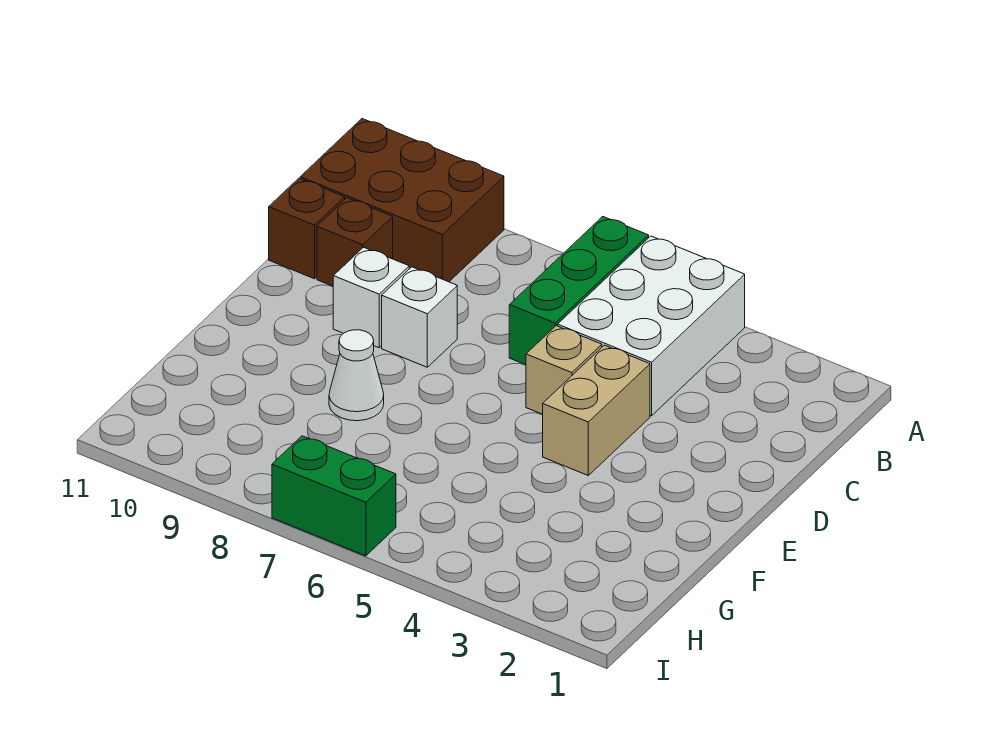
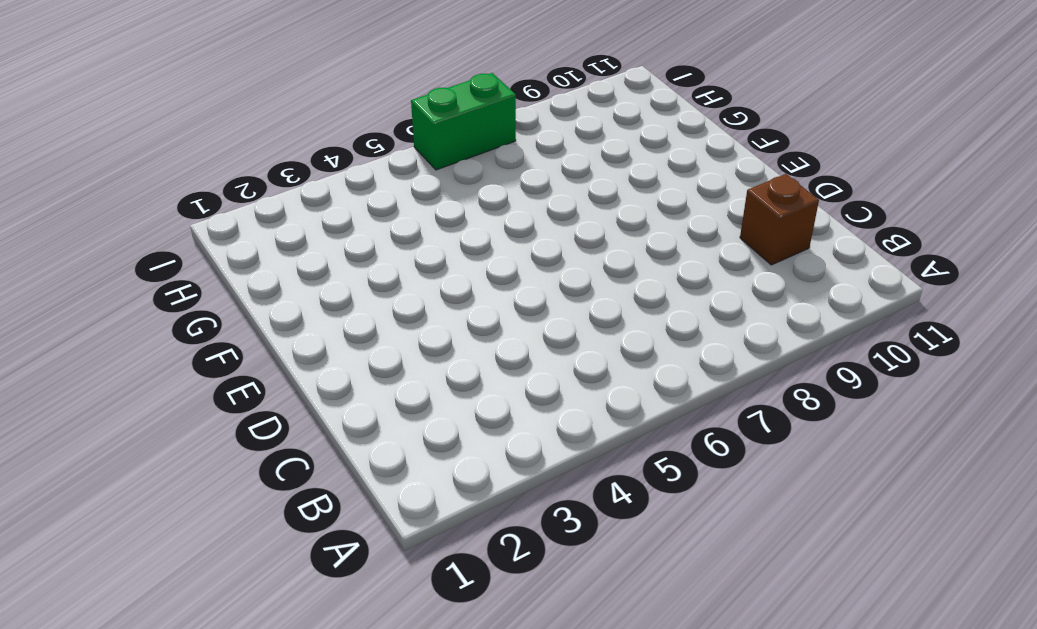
none -> white 2x3 brick [558,236,745,416]
none -> green 1x3 brick [509,217,649,365]

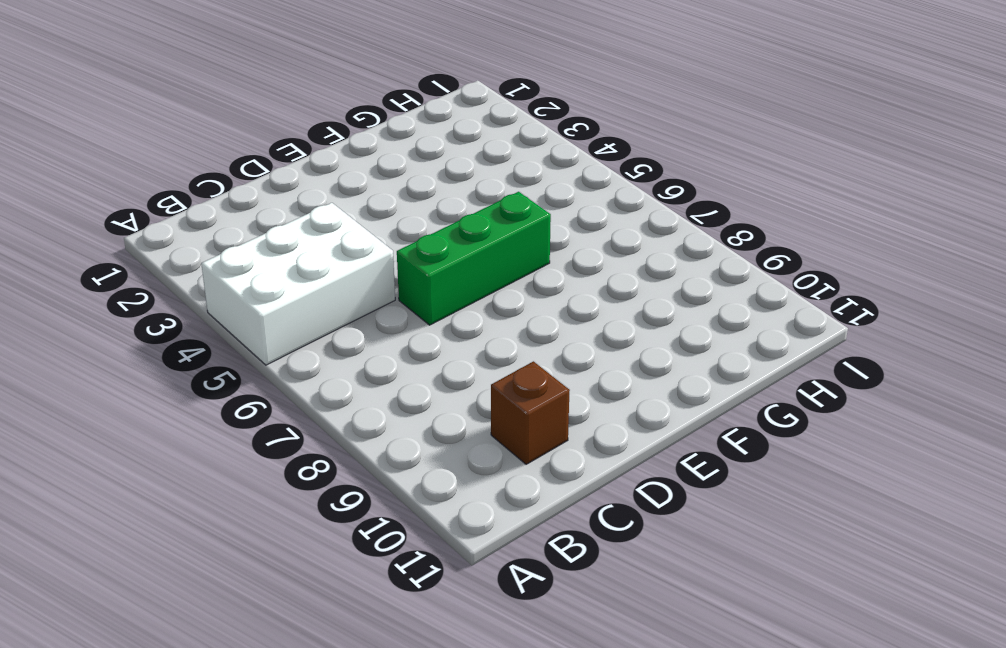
green 1x3 brick [397,192,551,325] -> green 1x3 brick moved to [509,217,649,365]
none -> brown 2x3 brick [300,119,504,282]
none -> brown 1x1 brick [269,178,345,279]

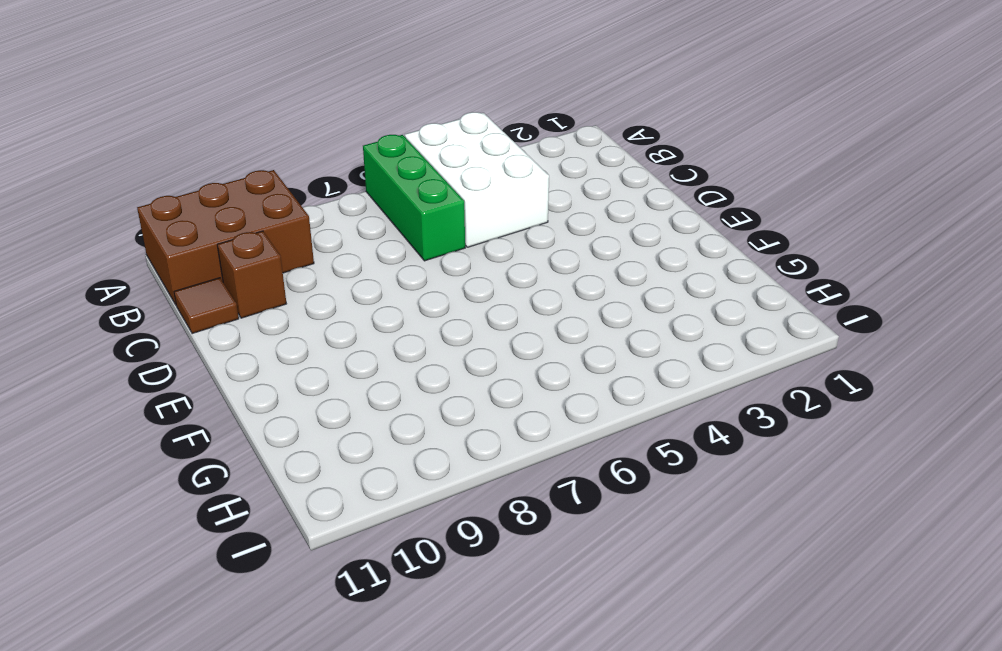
brown 1x1 tile [174,278,239,334] -> brown 1x1 brick [269,178,345,279]
none -> tan 1x2 brick [543,345,650,475]
none -> tan 1x1 brick [526,326,602,414]

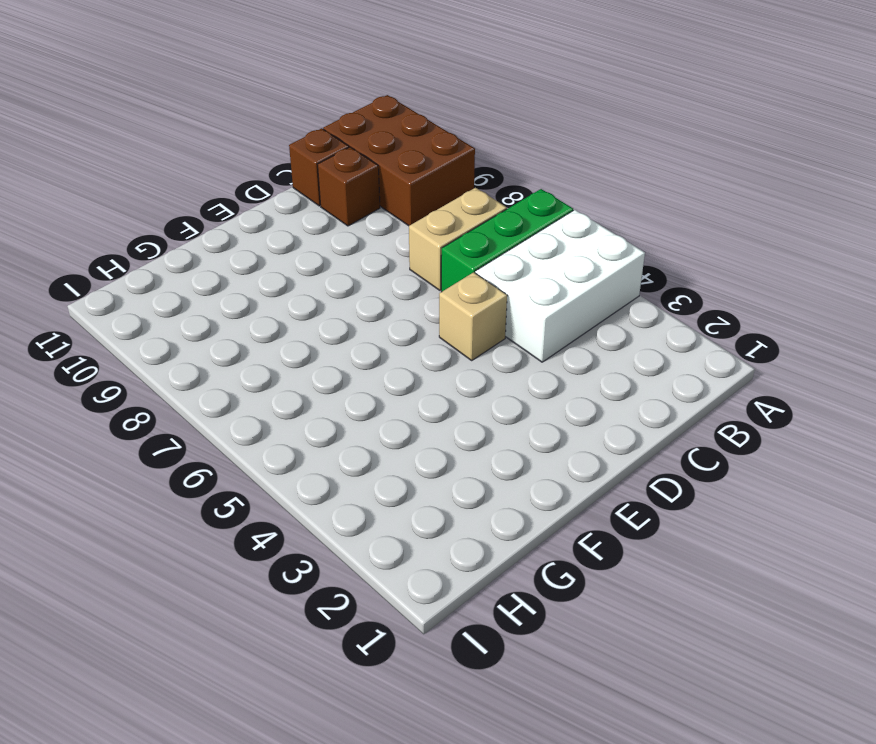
tan 1x2 brick [409,188,507,290] -> tan 1x2 brick moved to [543,345,650,475]
none -> white 1x1 brick [382,267,457,367]
none -> white 1x1 brick [333,247,409,348]

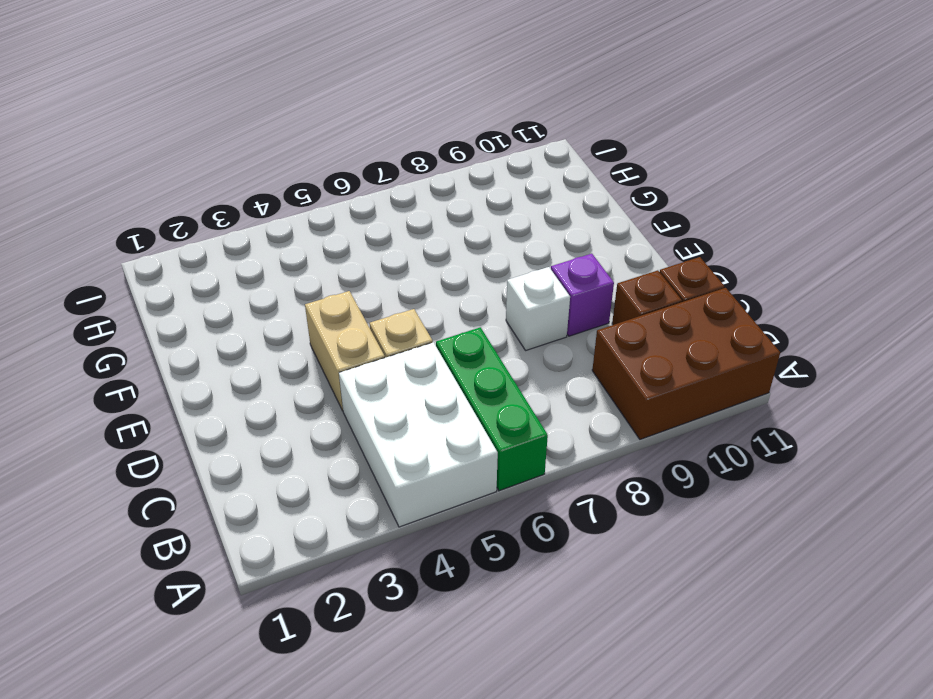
purple 1x1 brick [551,254,614,336] -> white 1x1 brick [333,247,409,348]
none -> white 1x1 cone [329,330,384,421]
none -> green 1x2 brick [272,436,396,556]

